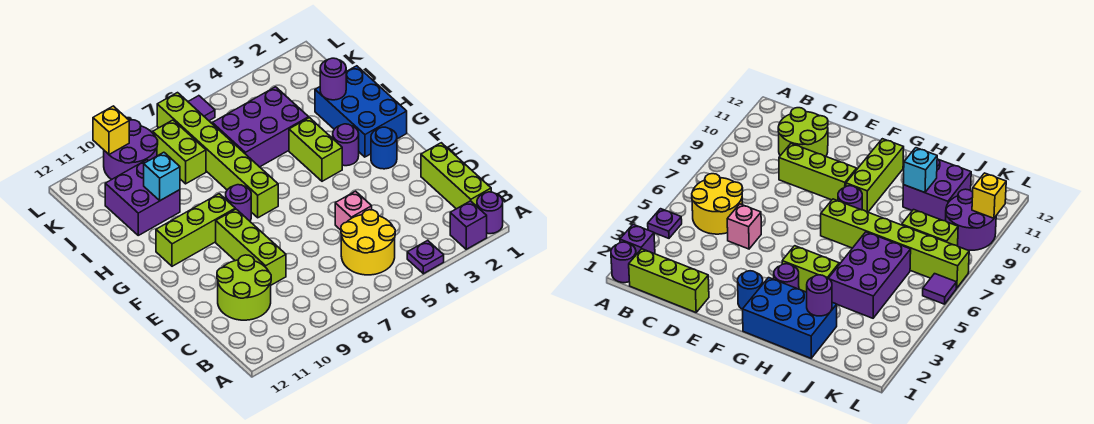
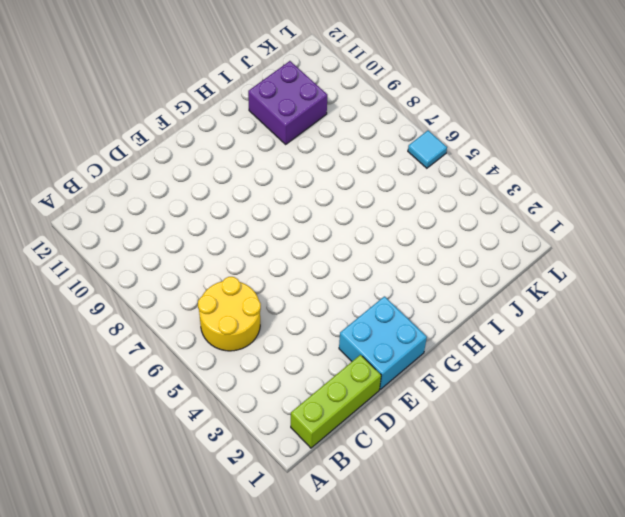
cyan 2x2 brick [339,296,427,389] -> blue 1x1 round brick [371,127,397,169]
cyan 1x1 tile [408,131,447,168] -> purple 1x1 tile [188,96,215,121]
none -> purple 1x1 round brick [477,192,503,234]
none -> purple 1x1 brick [450,201,487,249]
none -> purple 1x1 plate [407,240,444,274]

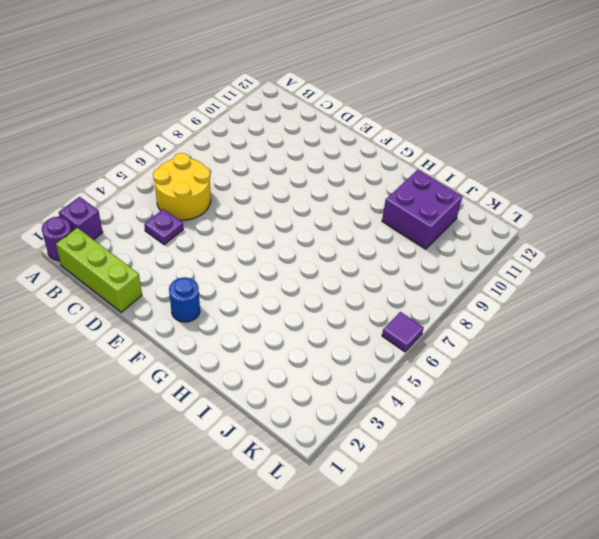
purple 1x1 plate [144,209,183,244] -> purple 1x1 plate moved to [407,240,444,274]
none -> lime 2x2 round brick [217,255,271,320]
none -> pink 1x1 brick [335,191,372,230]
none -> lime 1x3 brick [216,209,286,285]

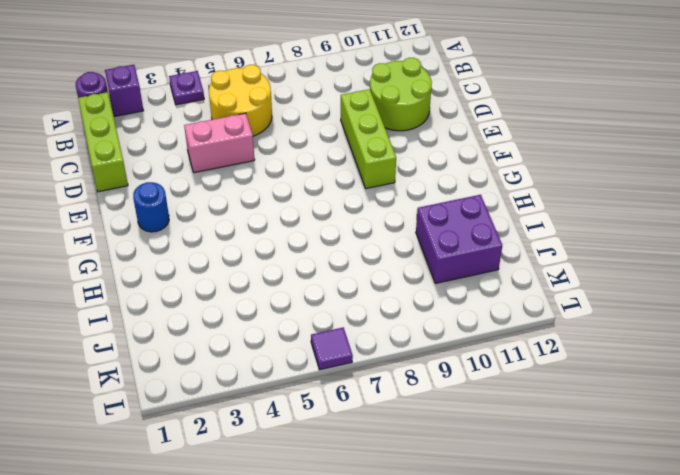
pink 1x2 brick [184,113,255,173] -> pink 1x1 brick [335,191,372,230]
none -> blue 2x3 brick [315,66,407,157]
none -> purple 1x1 round brick [333,124,359,166]
none -> lime 1x2 brick [289,118,342,181]

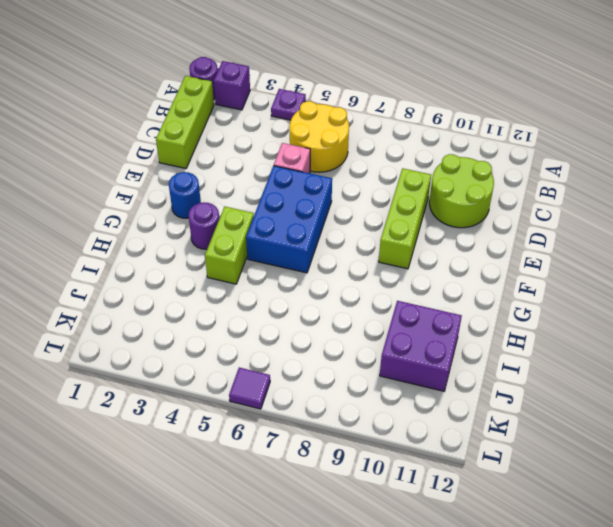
blue 2x3 brick [246,166,332,273] -> blue 2x3 brick moved to [315,66,407,157]
none -> lime 1x6 brick [157,93,278,218]
none -> purple 1x1 round brick [226,185,251,221]
none -> lime 1x3 brick [156,194,235,266]

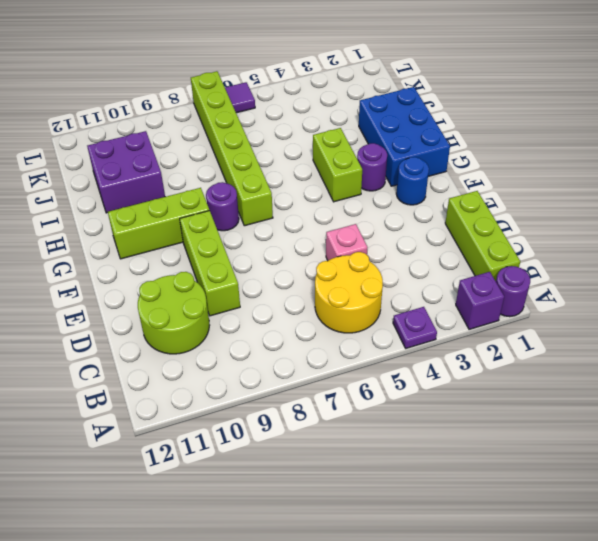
none -> purple 2x3 brick [212,87,309,167]
none -> lime 1x2 brick [153,120,206,184]
none -> purple 2x2 round brick [104,120,158,180]

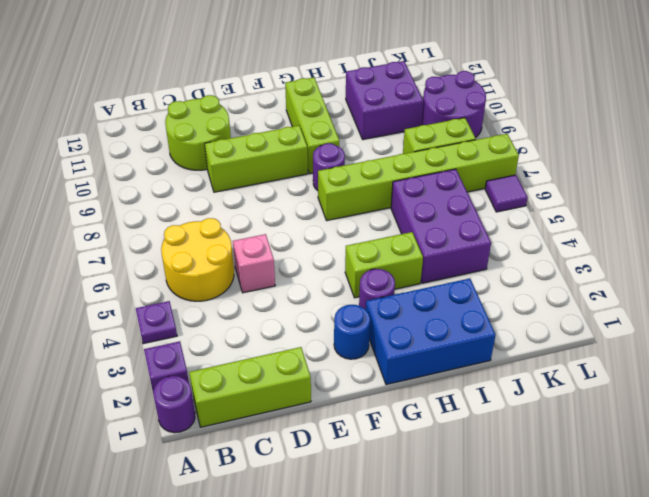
none -> purple 1x1 round brick [320,58,346,100]
none -> cyan 1x1 brick [144,152,180,201]
none -> yellow 1x1 brick [93,106,129,154]

